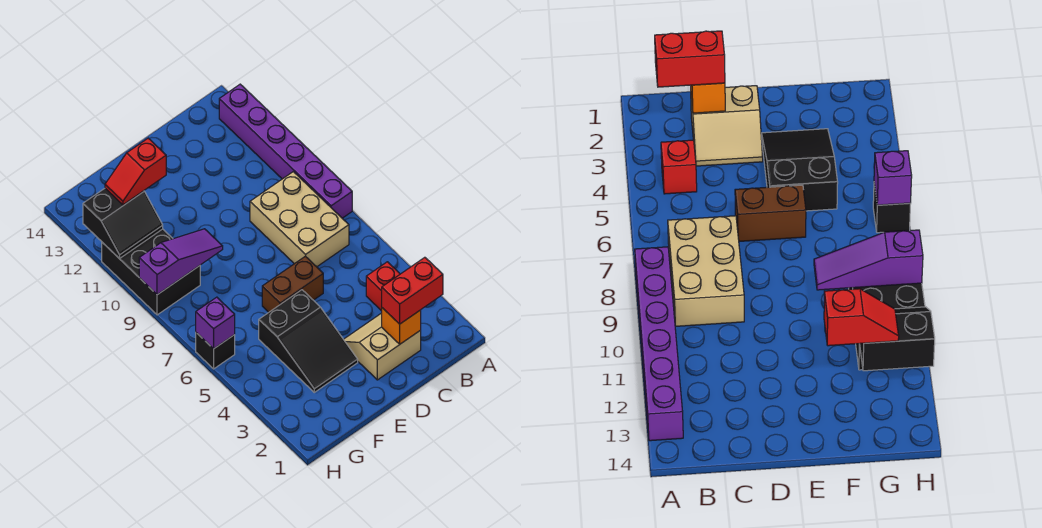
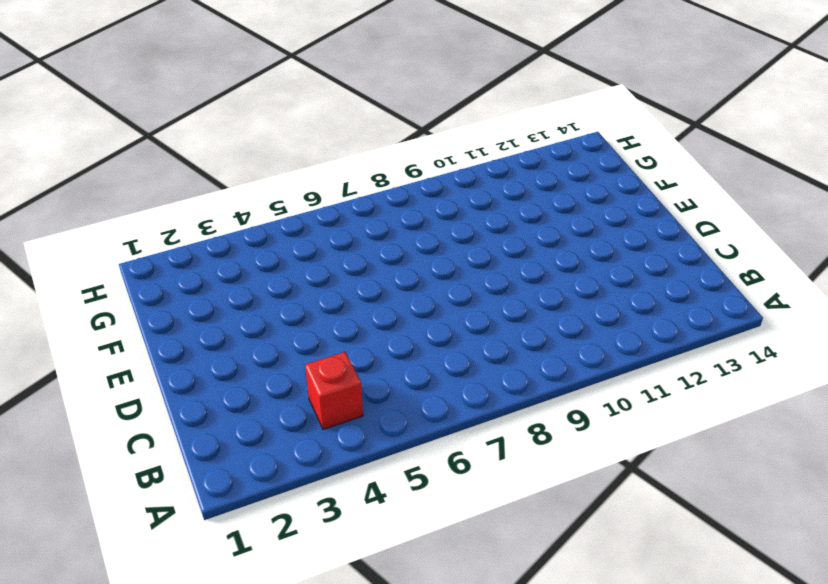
none -> purple 1x6 brick [219,84,352,218]
none -> tan 2x3 brick [250,172,349,267]
none -> tan 2x2 slope [344,313,421,380]

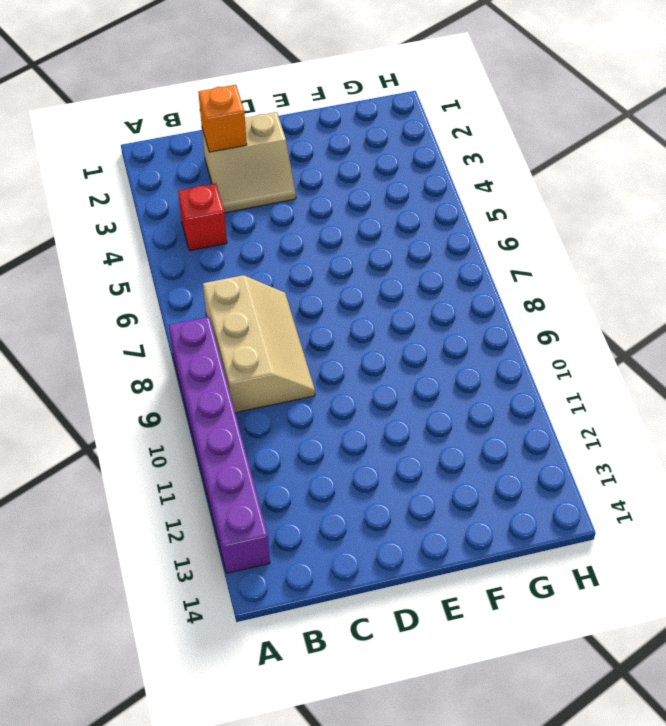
tan 2x3 slope [203,275,315,413] -> tan 2x3 brick [250,172,349,267]
none -> brown 1x2 brick [262,256,323,312]
none -> black 2x3 slope [259,290,358,392]
none -> black 2x3 brick [102,229,200,315]

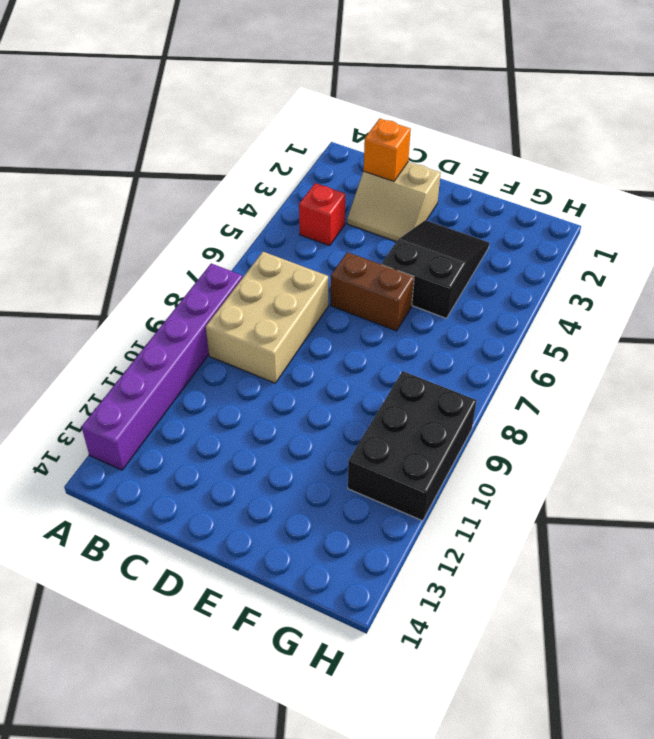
none -> black 1x1 brick [196,333,235,369]
none -> purple 1x3 slope [139,229,223,295]
none -> black 2x2 slope [83,188,163,259]

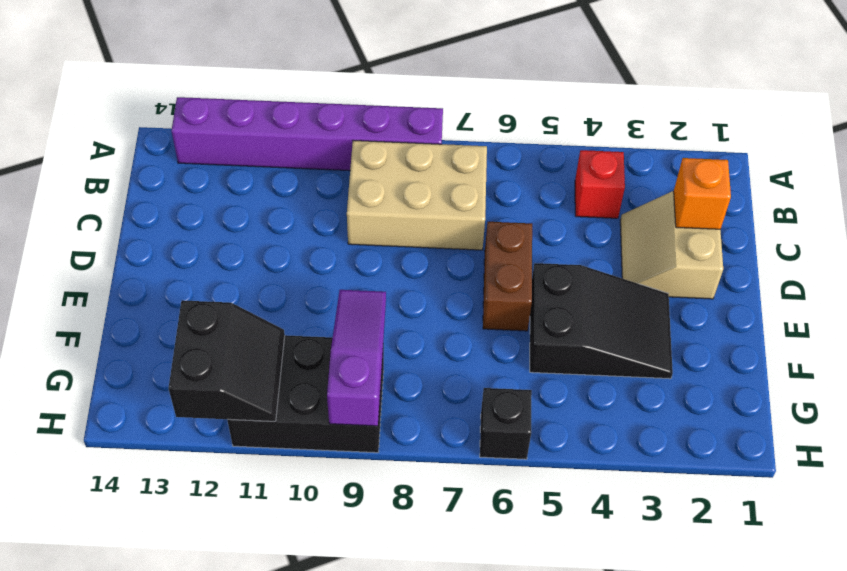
none -> purple 1x1 brick [196,297,235,349]
none -> red 1x2 brick [382,257,443,324]
none -> red 1x2 slope [105,138,166,205]

